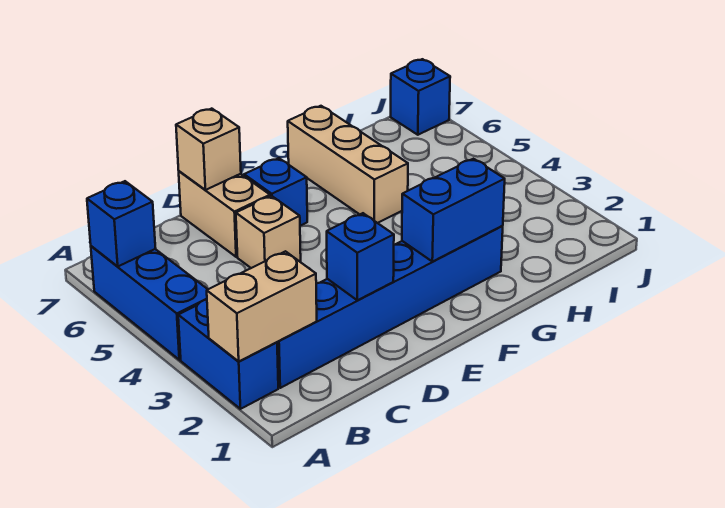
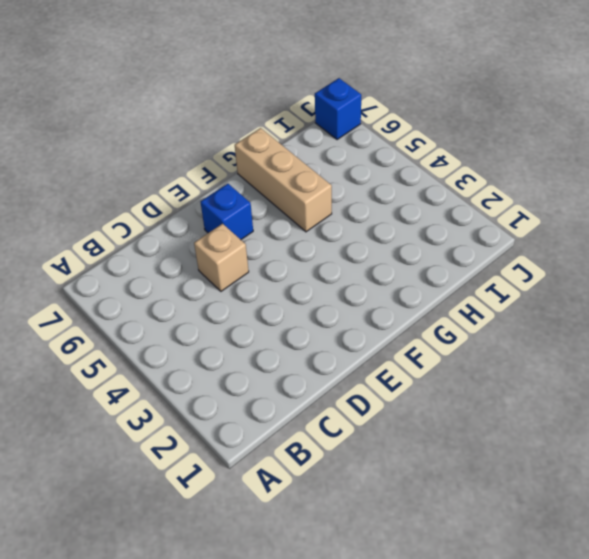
none -> blue 1x2 brick [178,300,278,409]
none -> blue 1x3 brick [91,246,208,360]
none -> blue 1x6 brick [277,226,503,388]

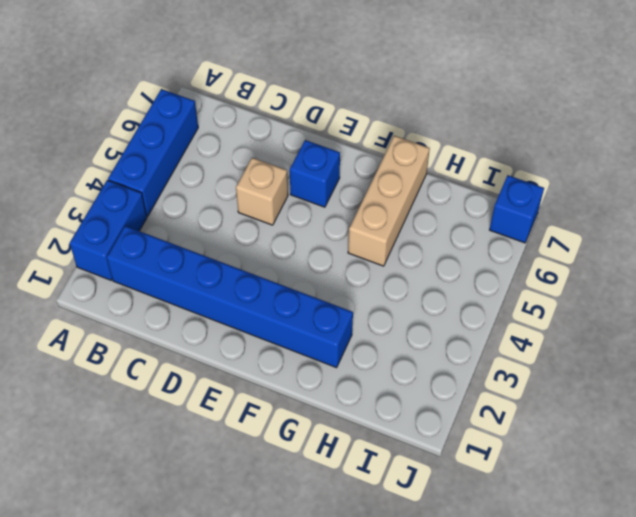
none -> tan 1x2 brick [179,171,270,257]
none -> tan 1x2 brick [207,251,317,362]
none -> blue 1x1 brick [87,181,156,267]

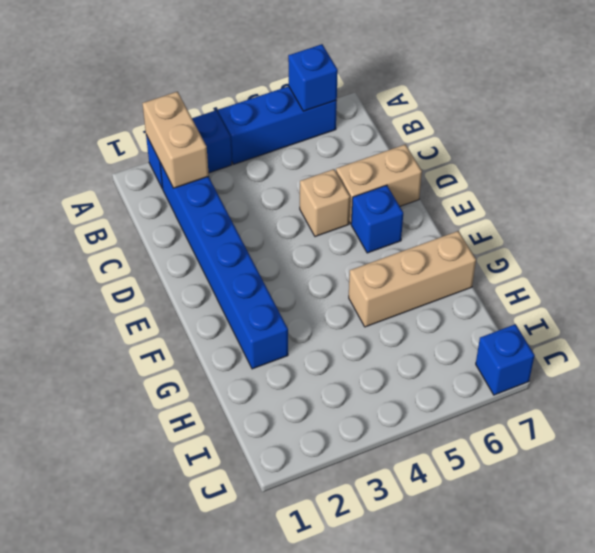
none -> blue 1x1 brick [327,213,394,300]
none -> tan 1x1 brick [176,109,241,190]
none -> blue 1x2 brick [402,159,505,262]

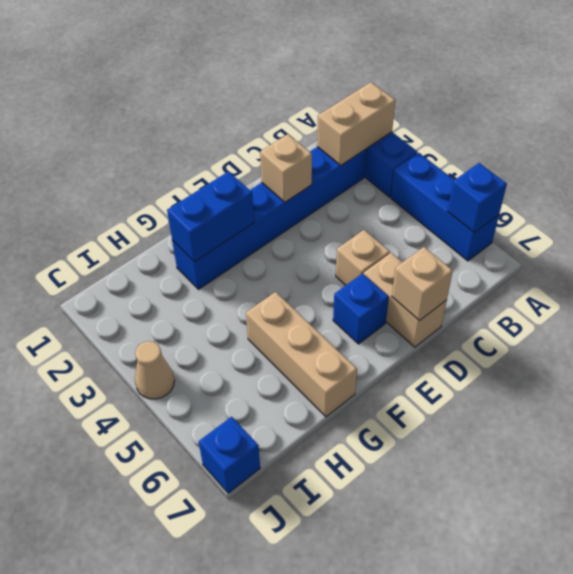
tan 1x1 brick [260,134,312,202] -> blue 1x1 brick [327,213,394,300]
tan 1x1 cone [135,341,175,399] -> none

